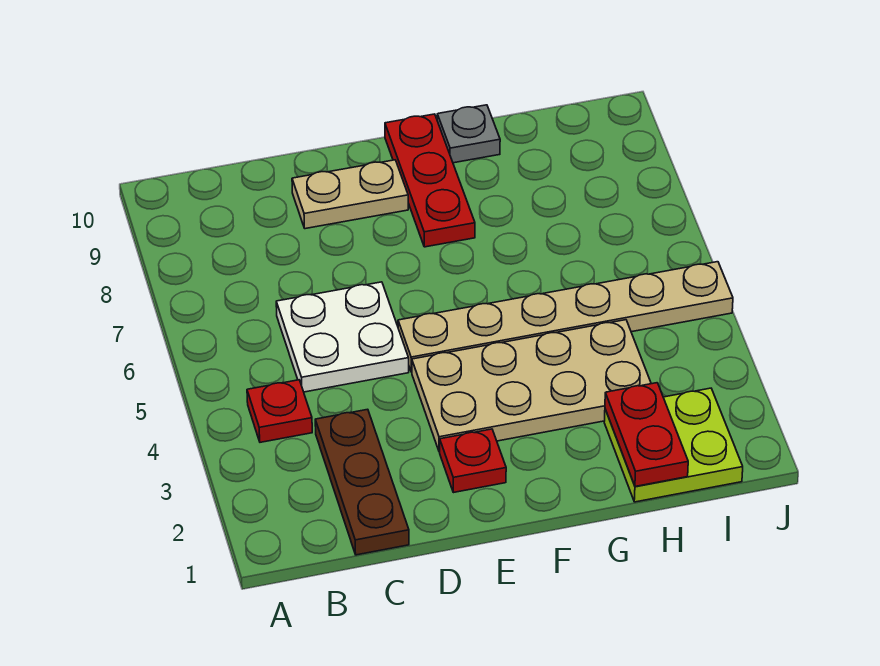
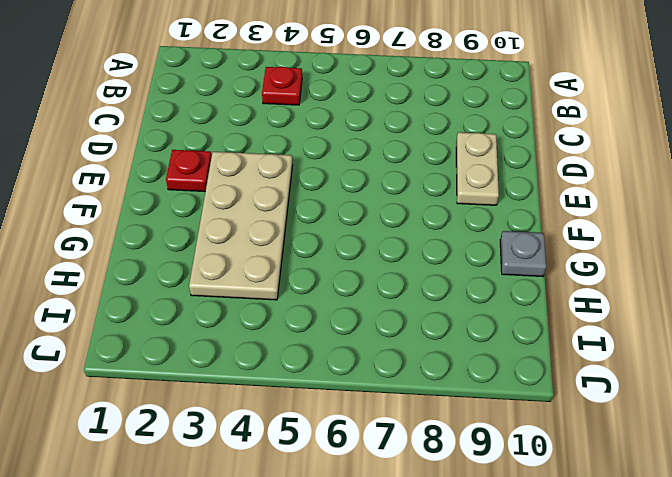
none -> brown 1x3 plate [315,409,409,555]
none -> white 2x2 plate [276,282,409,392]

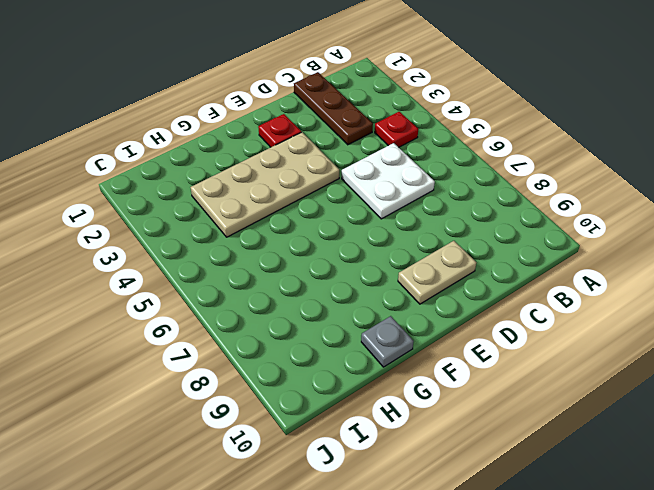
none -> tan 1x6 plate [398,262,733,372]
none -> red 1x3 plate [385,114,475,247]

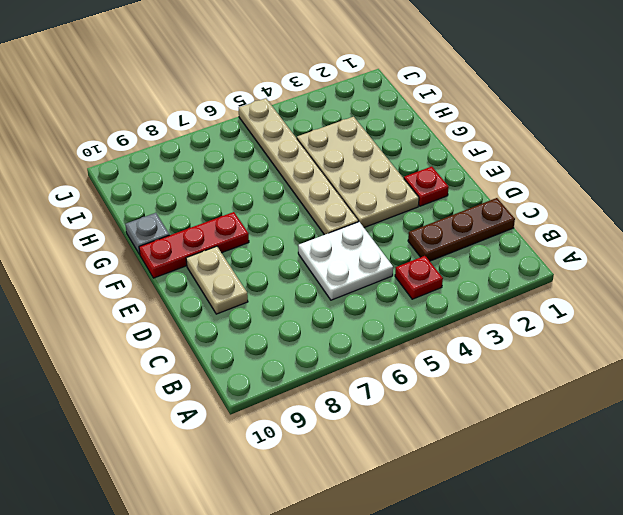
none -> lime 2x2 plate [604,388,743,502]
none -> red 1x2 plate [605,383,688,486]

